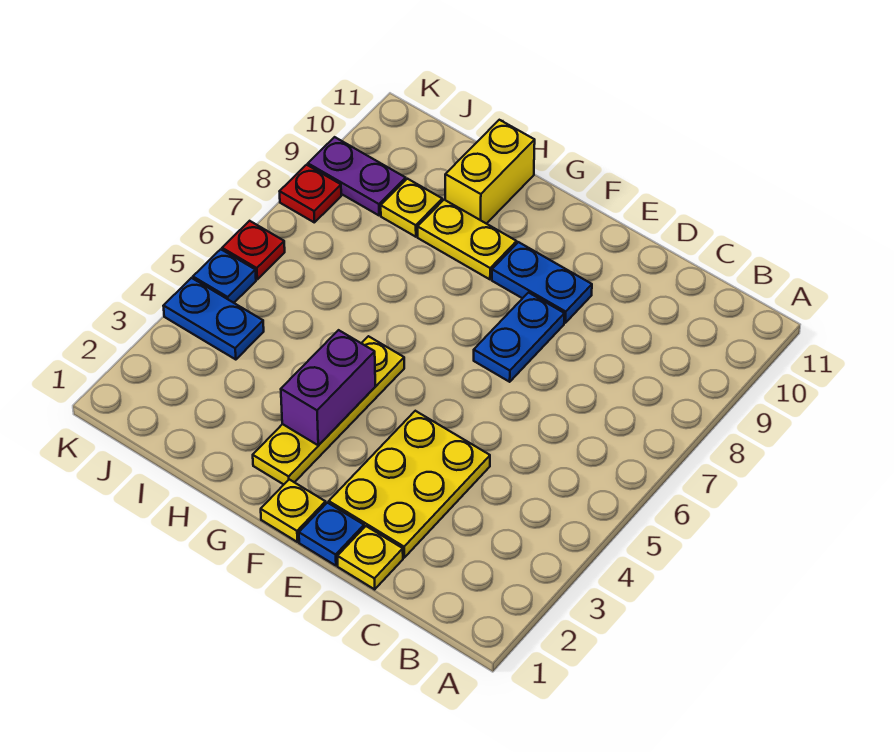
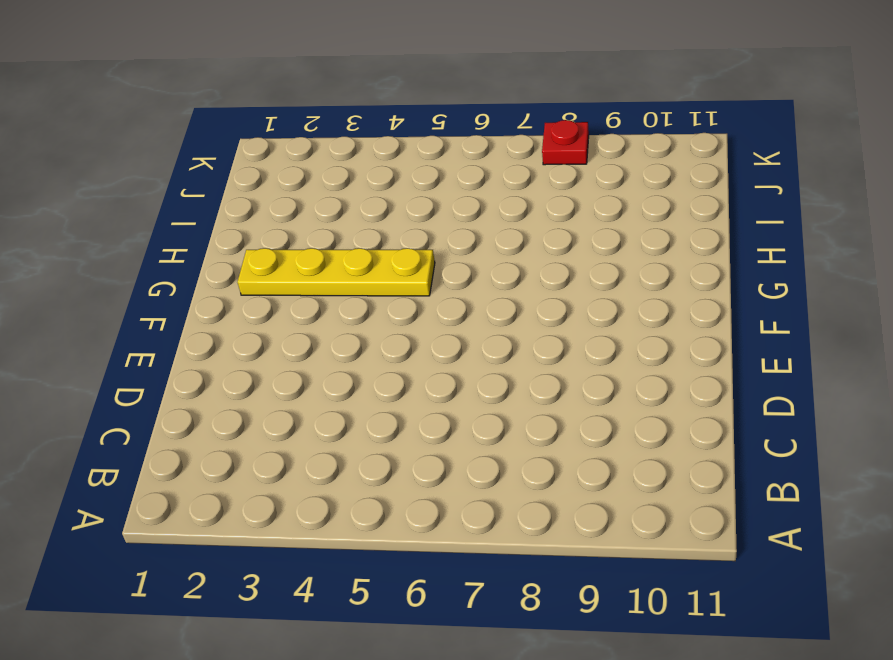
none -> yellow 1x1 plate [338,526,403,589]
none -> yellow 2x3 plate [329,411,490,558]
none -> blue 1x1 plate [299,503,364,566]

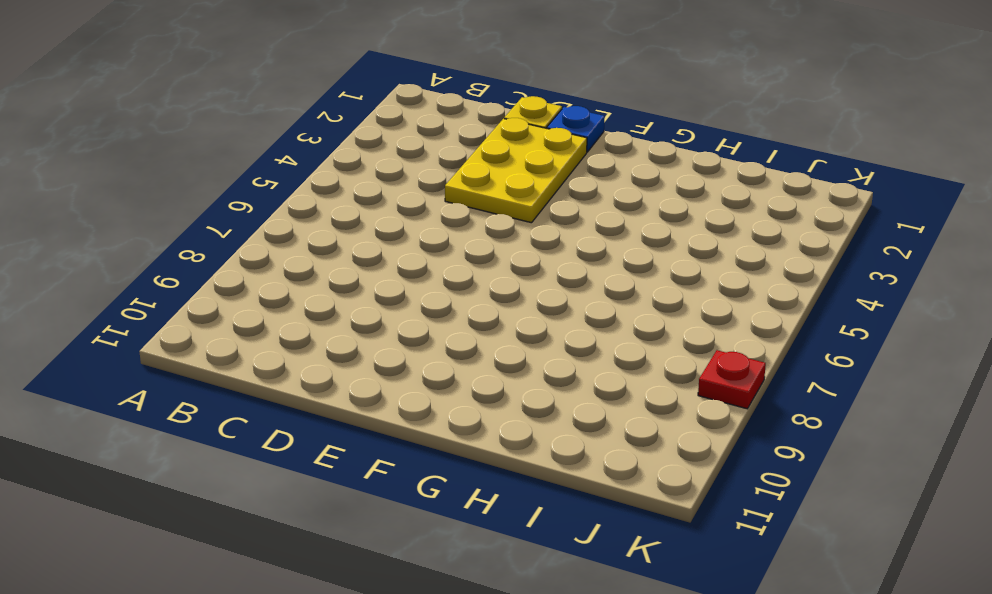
none -> blue 1x2 plate [474,293,564,382]
none -> blue 1x2 plate [492,242,592,323]
none -> yellow 1x1 plate [261,479,326,542]

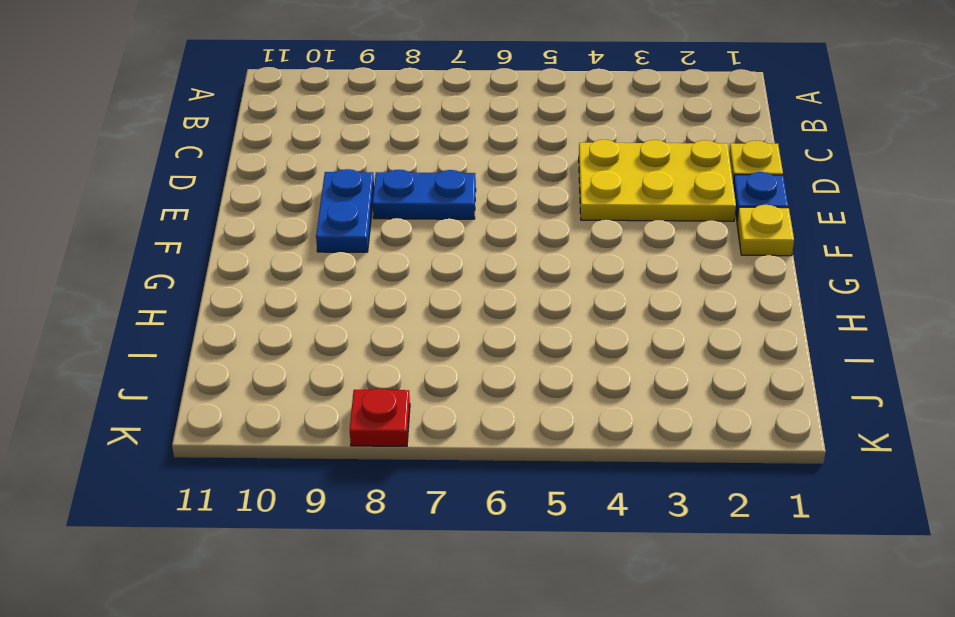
none -> yellow 1x4 plate [253,336,404,484]
none -> yellow 1x2 plate [418,200,517,279]
none -> yellow 1x2 brick [445,120,535,224]

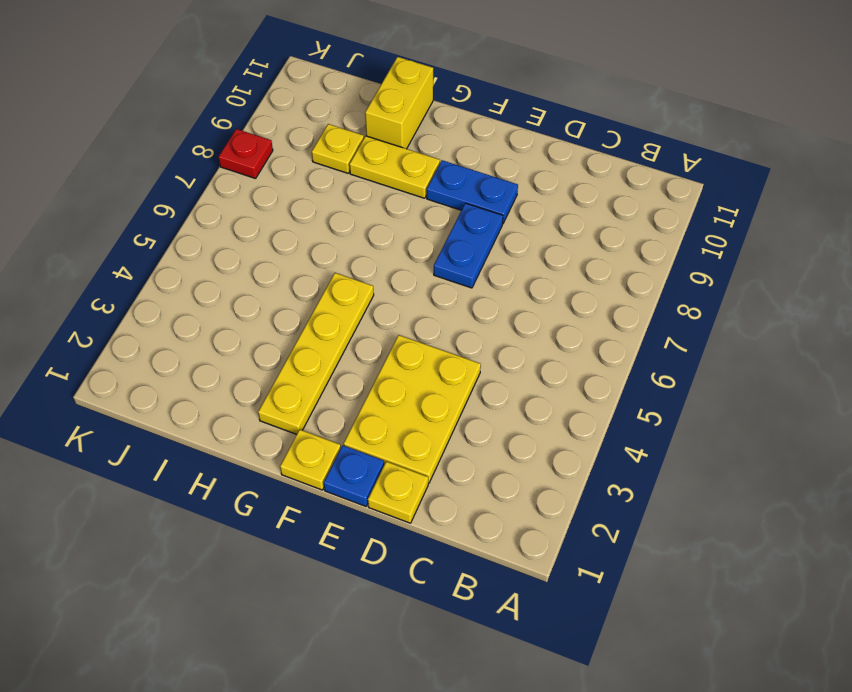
none -> blue 1x2 plate [164,278,264,360]
none -> purple 1x2 plate [308,137,406,215]
none -> blue 1x1 plate [193,249,256,303]

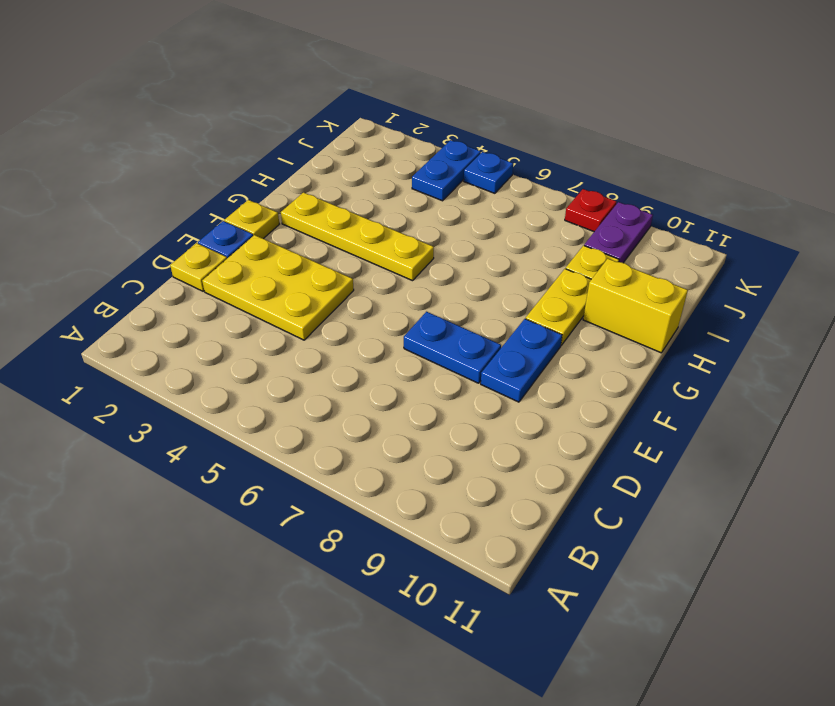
none -> red 1x1 plate [222,221,285,279]
none -> purple 1x2 brick [281,330,375,445]

